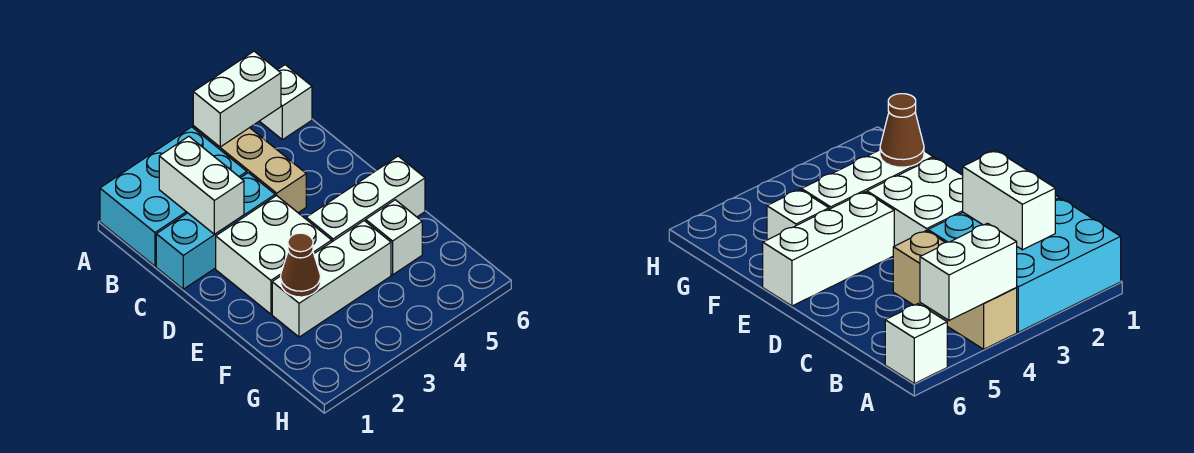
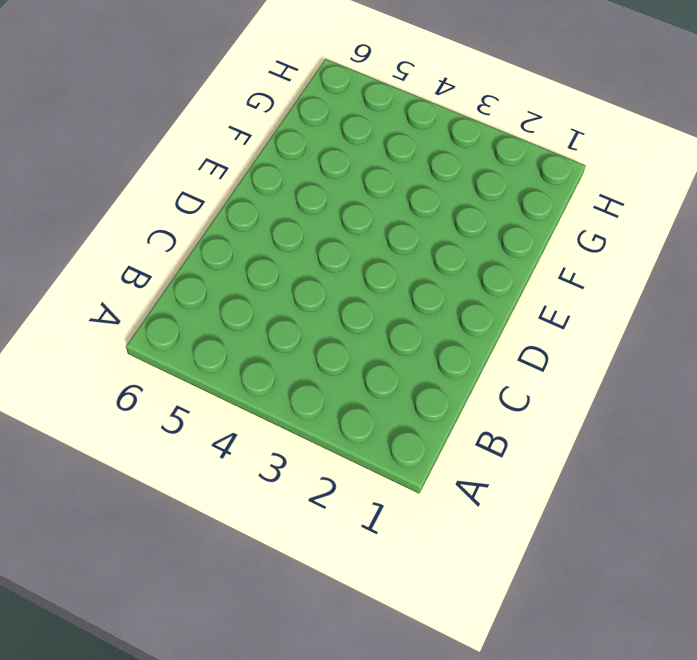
none -> cyan 2x3 brick [100,127,247,266]
none -> tan 1x3 brick [193,126,306,213]

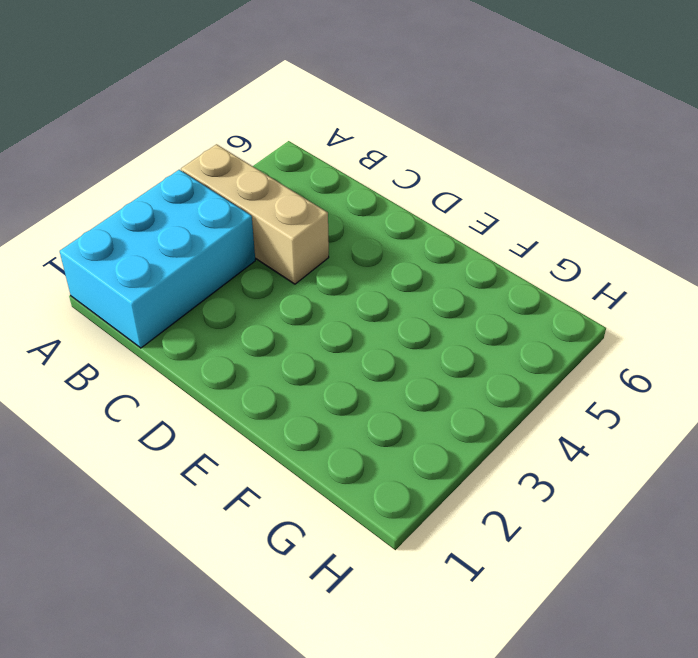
none -> white 1x1 brick [260,65,312,140]
none -> cyan 1x3 brick [156,173,275,289]

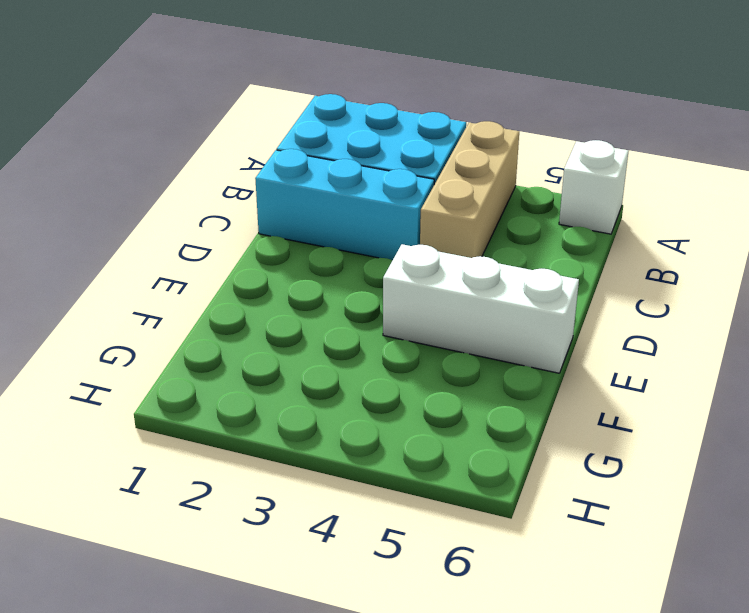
none -> white 2x2 brick [216,195,332,314]
none -> white 1x3 brick [272,221,391,337]

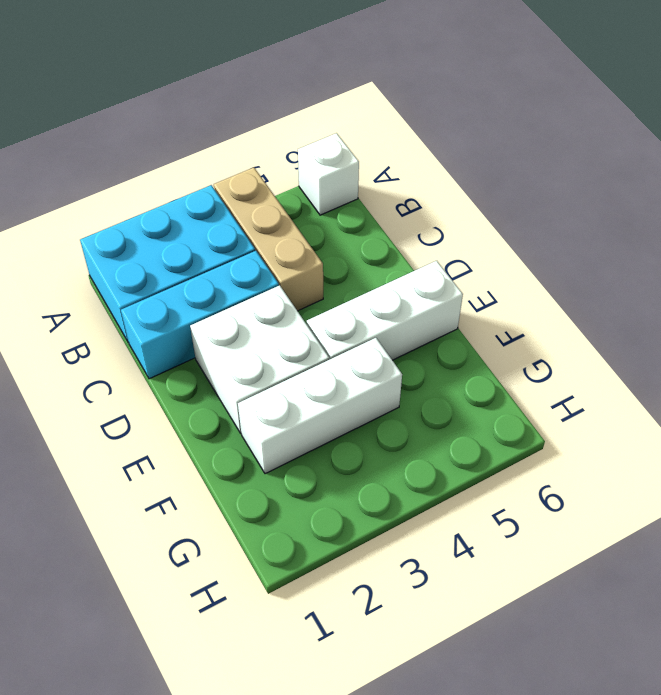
none -> white 1x1 brick [366,200,422,275]
none -> white 1x2 brick [193,51,281,147]

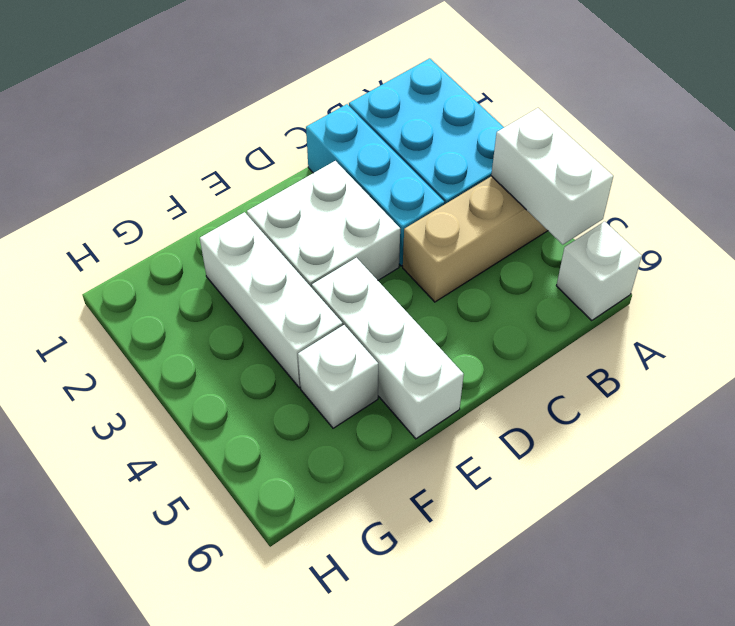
none -> white 1x2 brick [159,136,244,234]
none -> brown 1x1 cone [281,233,320,297]

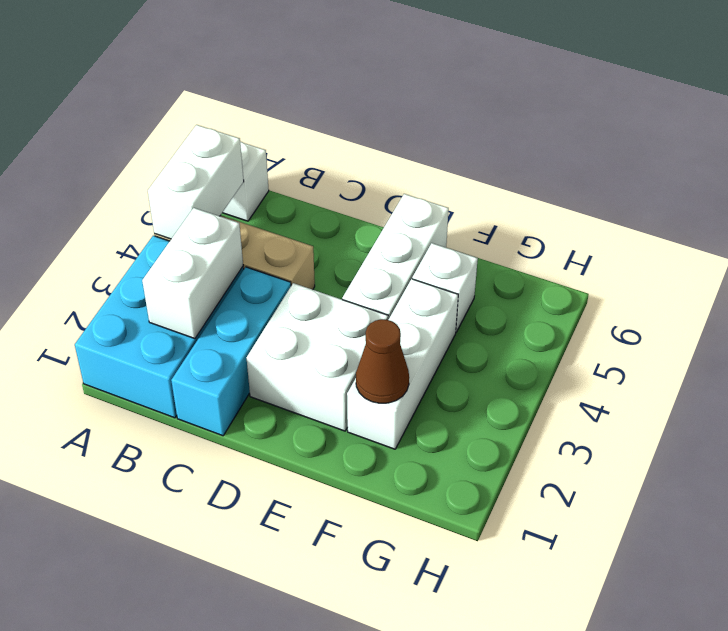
white 1x2 brick [142,208,243,339] -> white 1x2 brick turned to [159,136,244,234]

